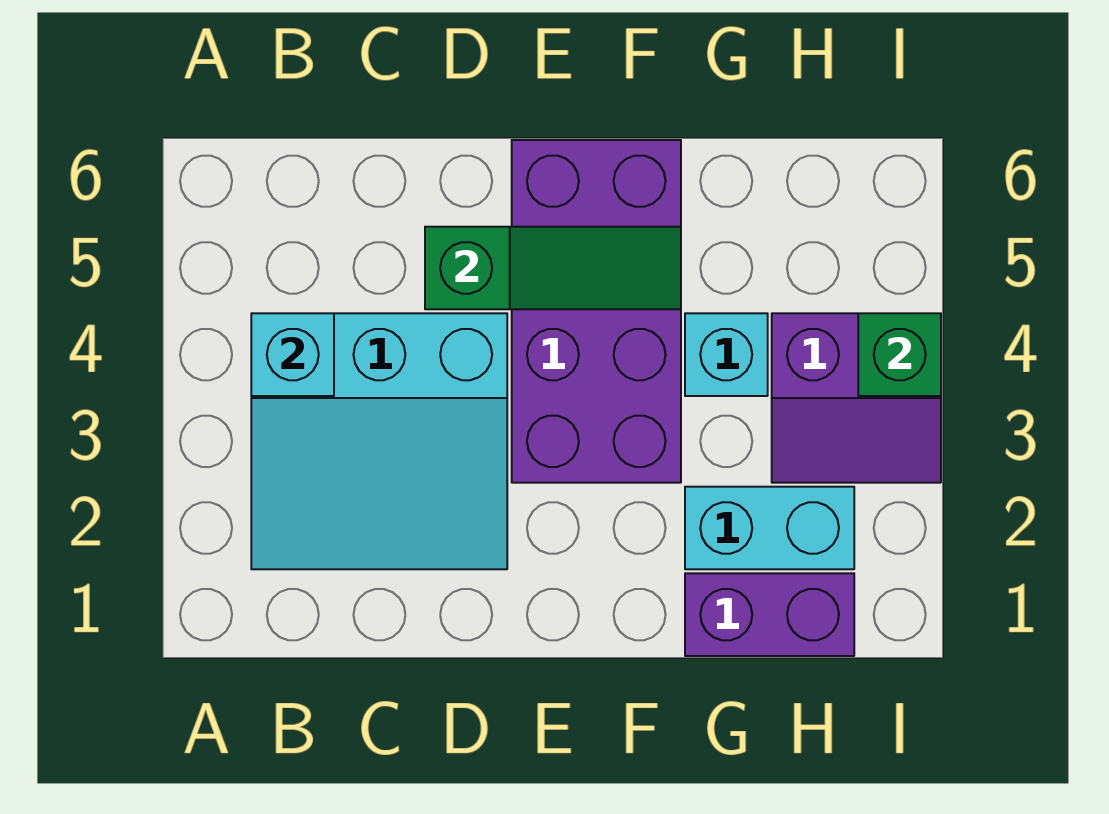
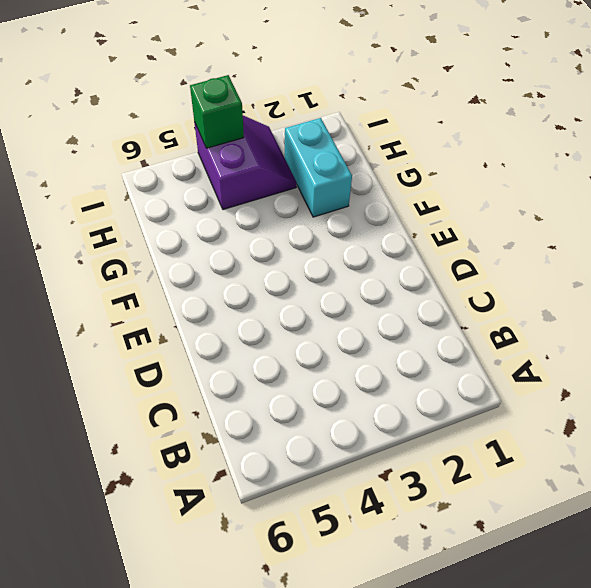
none -> cyan 3x3 slope [251,313,507,569]
none -> purple 2x4 brick [512,140,681,483]

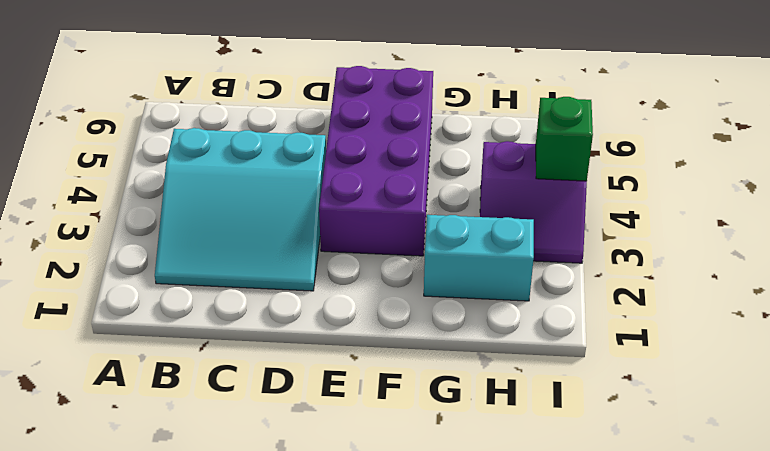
none -> purple 1x2 brick [685,573,854,656]
none -> cyan 1x1 brick [685,313,768,396]

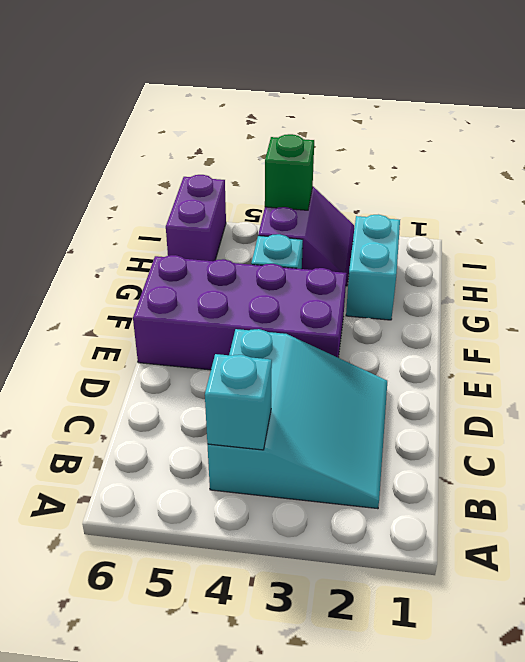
purple 1x2 brick [166,175,226,261] -> purple 1x2 brick moved to [685,573,854,656]
none -> green 1x3 slope [425,227,681,309]

